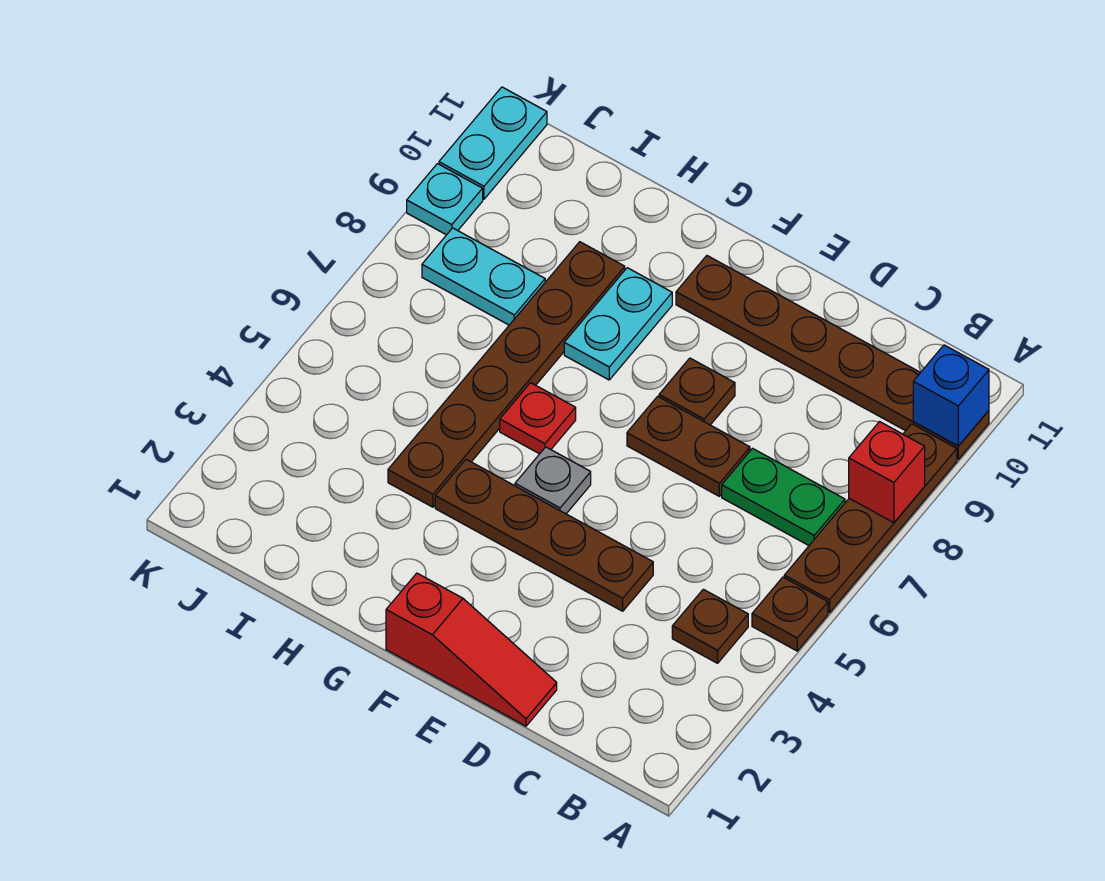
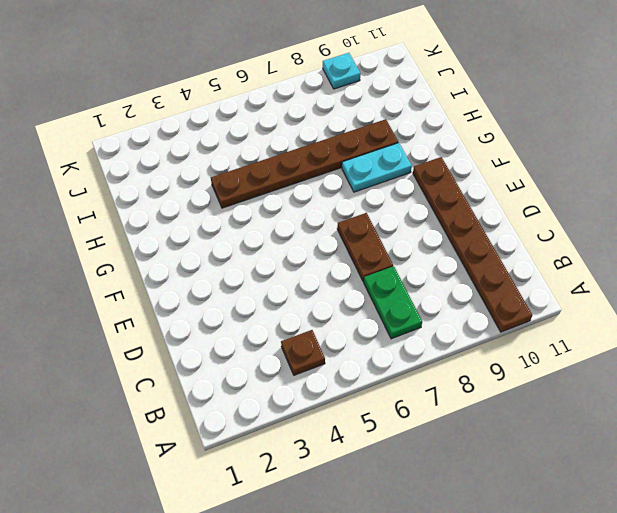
none -> brown 1x1 plate [752,577,828,651]
none -> brown 1x4 plate [784,424,957,613]
none -> red 1x3 slope [386,573,557,726]

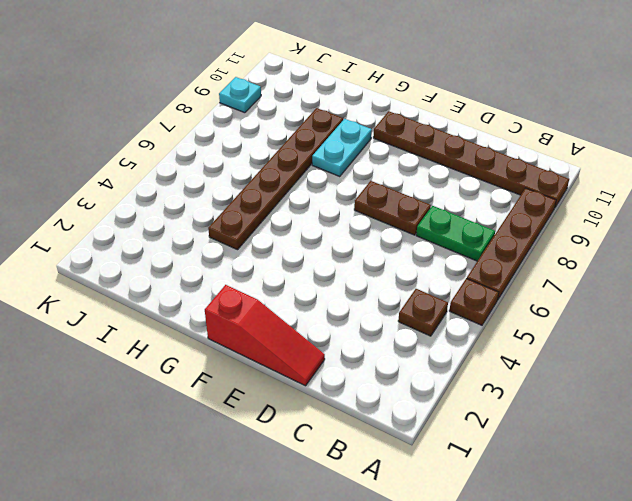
none -> brown 1x4 plate [435,459,653,611]
none -> brown 1x1 plate [659,358,735,425]
none -> grey 1x1 plate [515,447,591,514]

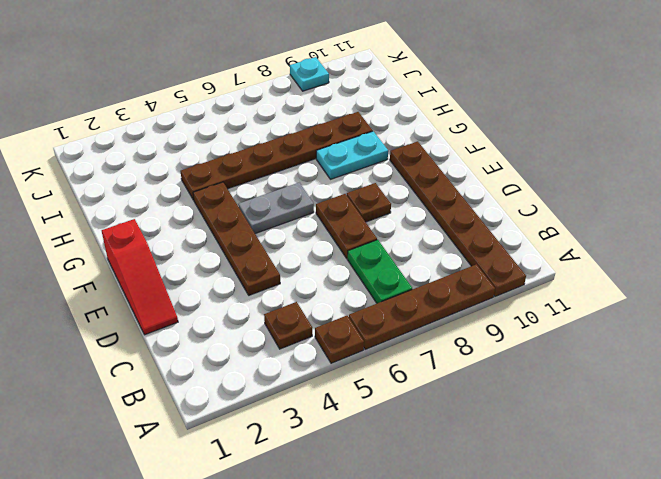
grey 1x2 plate [238,183,314,234] -> grey 1x1 plate [515,447,591,514]
none -> red 1x1 plate [500,383,576,454]
none -> cyan 1x2 plate [422,228,545,325]
none -> cyan 1x2 plate [439,87,547,199]

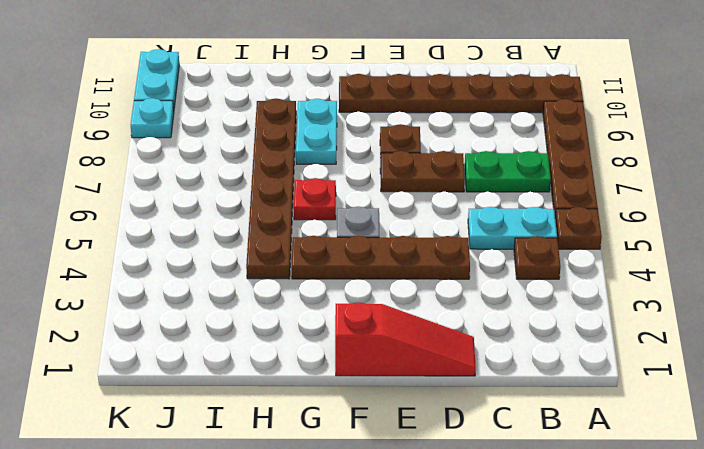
cyan 1x2 plate [468,207,557,249] -> cyan 1x2 plate moved to [422,228,545,325]
none -> red 1x1 brick [849,422,925,523]
none -> blue 1x1 brick [913,345,989,446]

